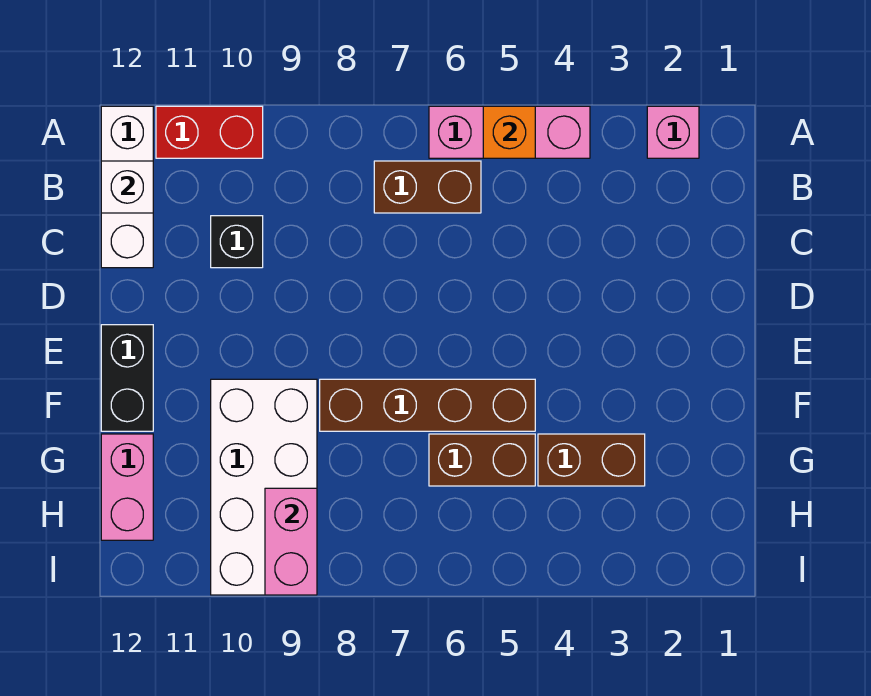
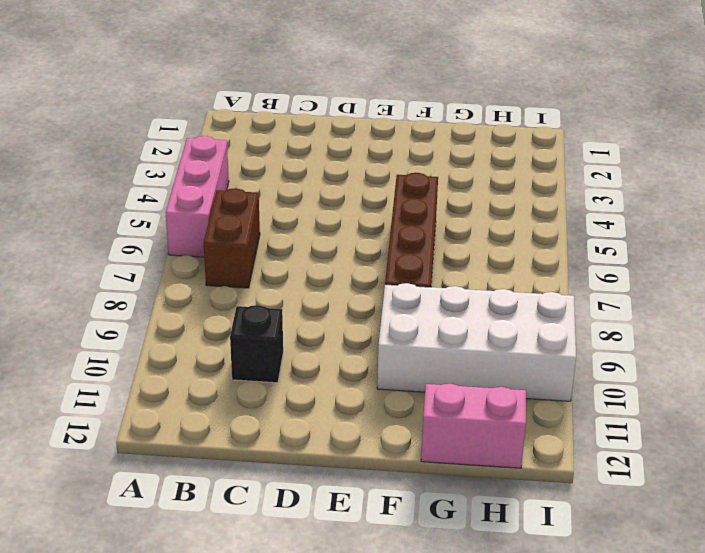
none -> pink 1x1 brick [647,106,699,158]
none -> red 1x2 brick [156,106,263,158]
none -> white 1x3 brick [101,106,153,268]

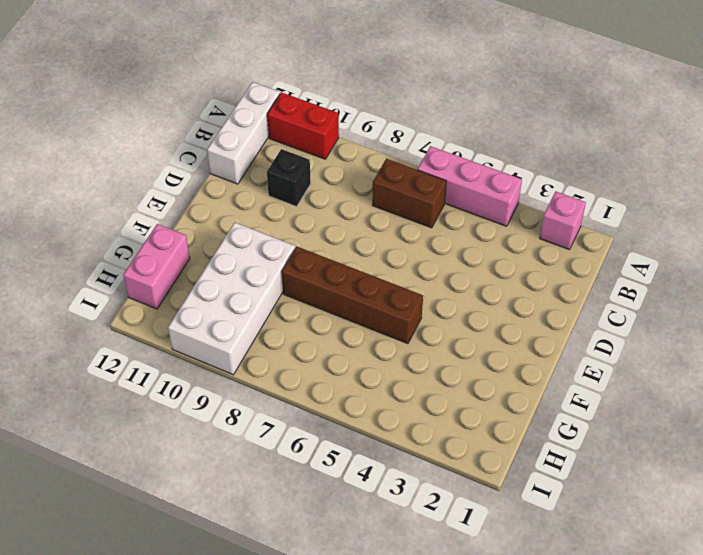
none -> black 1x2 brick [101,325,153,431]
none -> brown 1x2 brick [538,434,645,486]
none -> brown 1x2 brick [429,434,535,486]

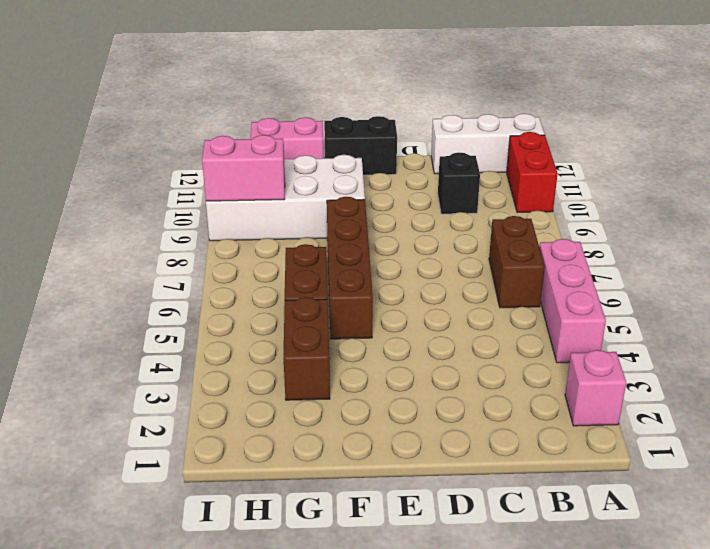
none -> orange 1x1 brick [483,106,535,158]
none -> white 1x1 brick [101,161,153,213]

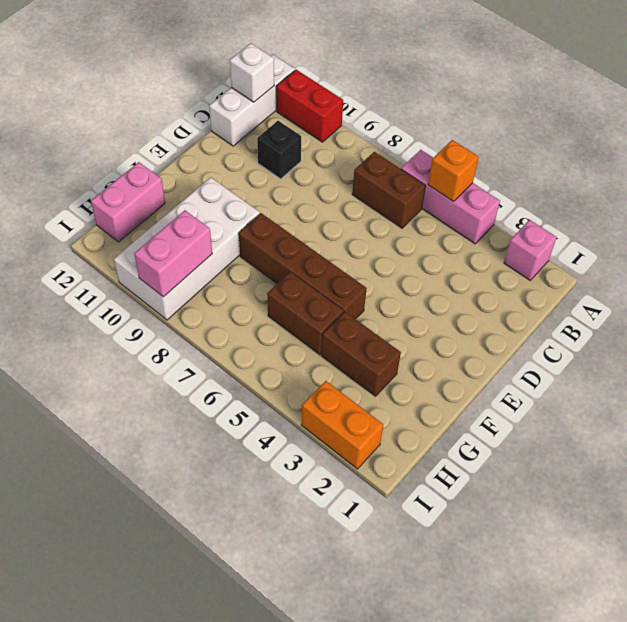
orange 1x2 brick [301,381,383,469] -> none
none -> black 1x2 brick [101,325,153,431]

